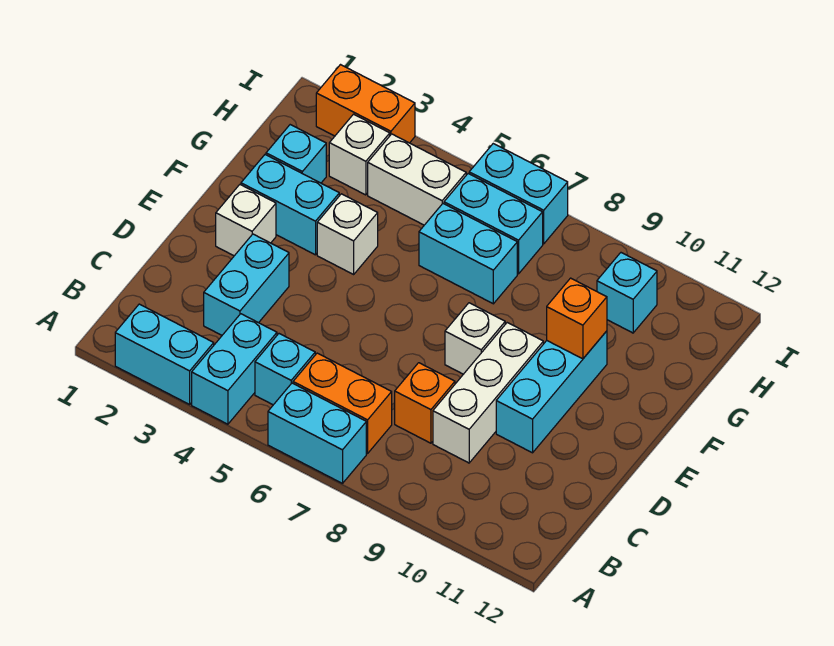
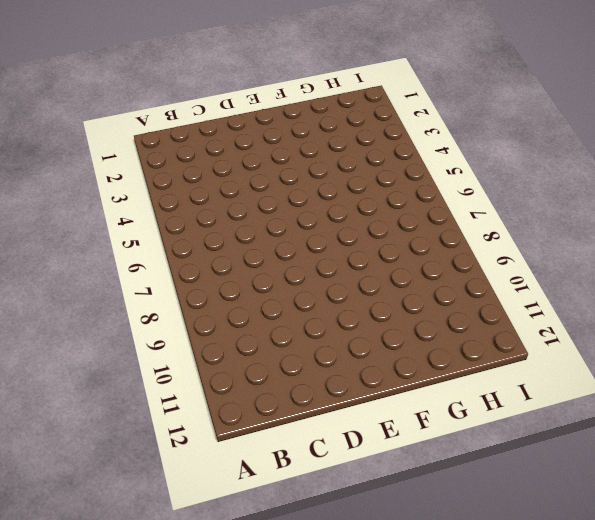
none -> cyan 1x2 brick [115,304,214,404]
none -> cyan 1x2 brick [192,314,277,424]
none -> cyan 1x2 brick [268,383,366,483]

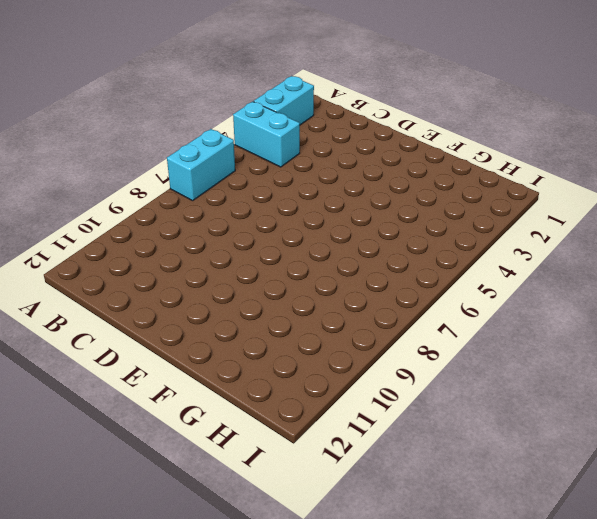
none -> cyan 1x1 brick [255,334,315,405]
none -> orange 1x2 brick [293,353,392,453]
none -> cyan 1x2 brick [204,234,289,335]

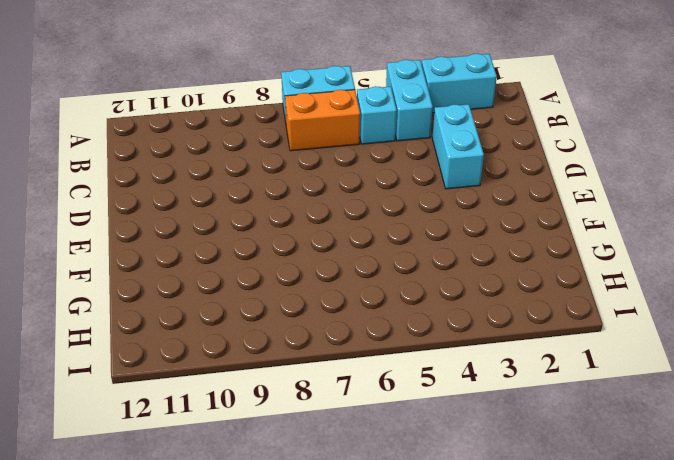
none -> orange 1x1 brick [395,363,455,443]
none -> white 1x3 brick [433,323,543,463]
none -> cyan 1x3 brick [496,331,607,453]

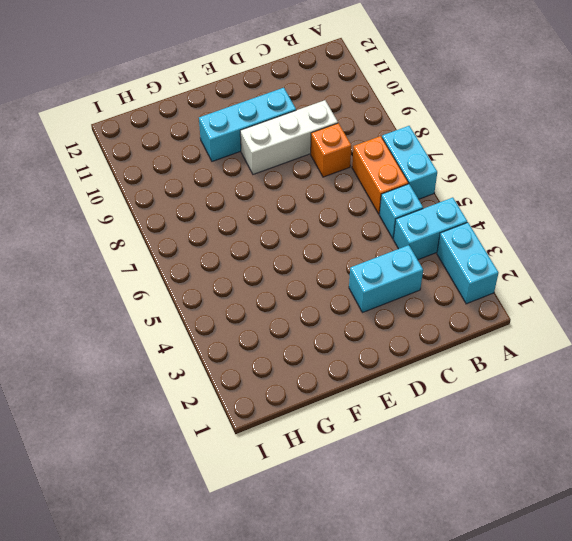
none -> white 1x1 brick [216,185,276,256]
none -> white 1x1 brick [445,303,505,374]
none -> cyan 1x2 brick [241,155,339,255]

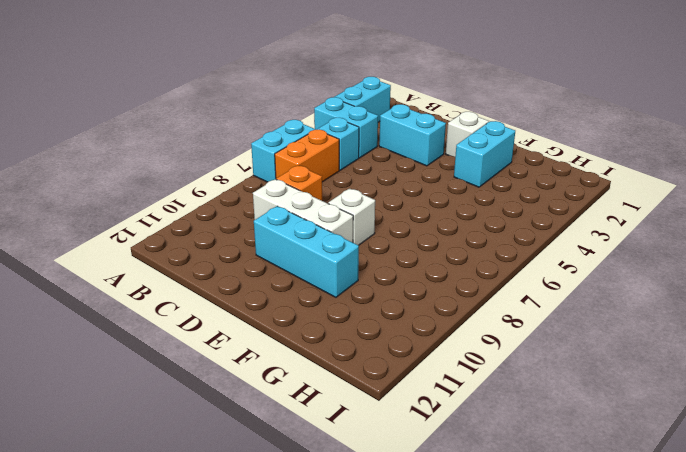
none -> white 1x1 brick [317,194,378,274]
none -> cyan 1x1 brick [266,125,326,183]
none -> cyan 1x2 brick [419,204,517,304]

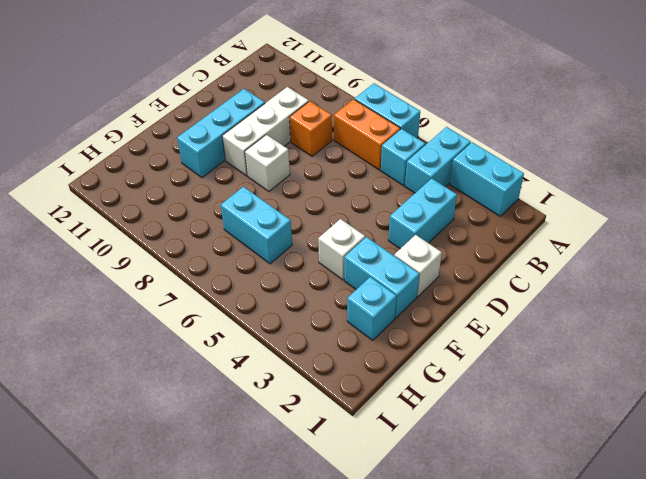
none -> white 1x1 brick [329,114,390,195]
none -> white 1x2 brick [368,134,466,225]
none -> cyan 1x2 brick [444,174,543,274]

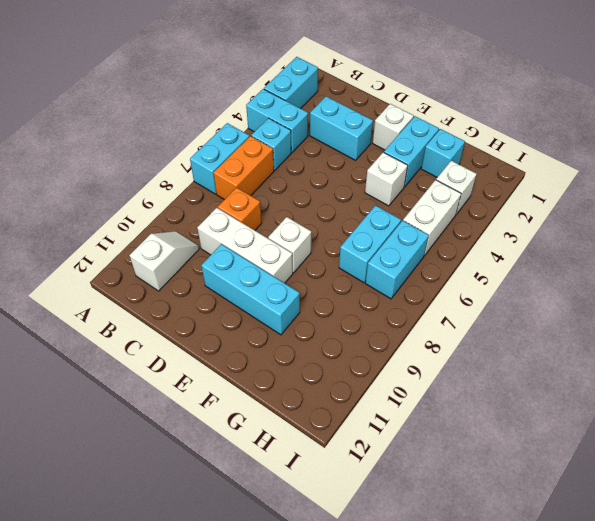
white 1x2 slope [130,231,199,291] -> none
none -> cyan 1x1 brick [597,253,657,333]
none -> orange 1x2 brick [316,65,415,143]
none -> cyan 1x2 brick [469,144,568,244]

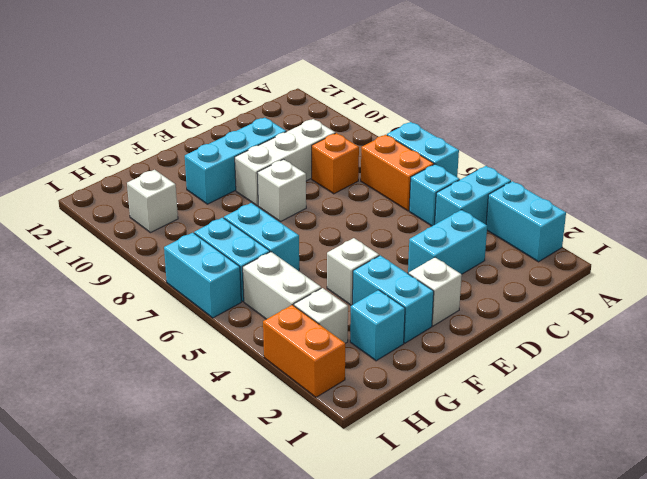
white 1x1 brick [127,170,178,233] -> cyan 1x1 brick [597,253,657,333]
none -> orange 1x1 brick [547,278,607,359]

